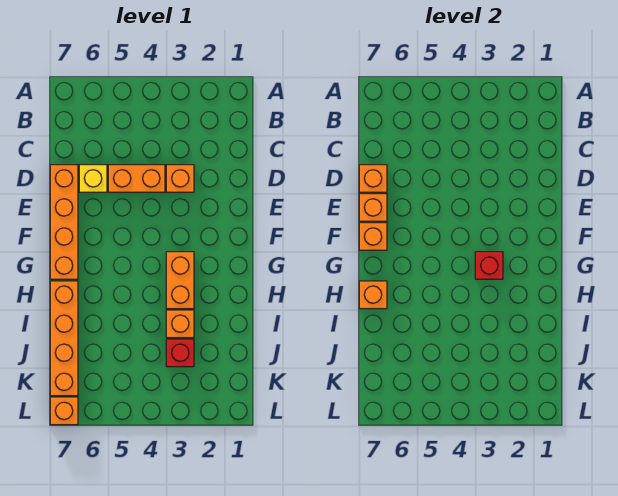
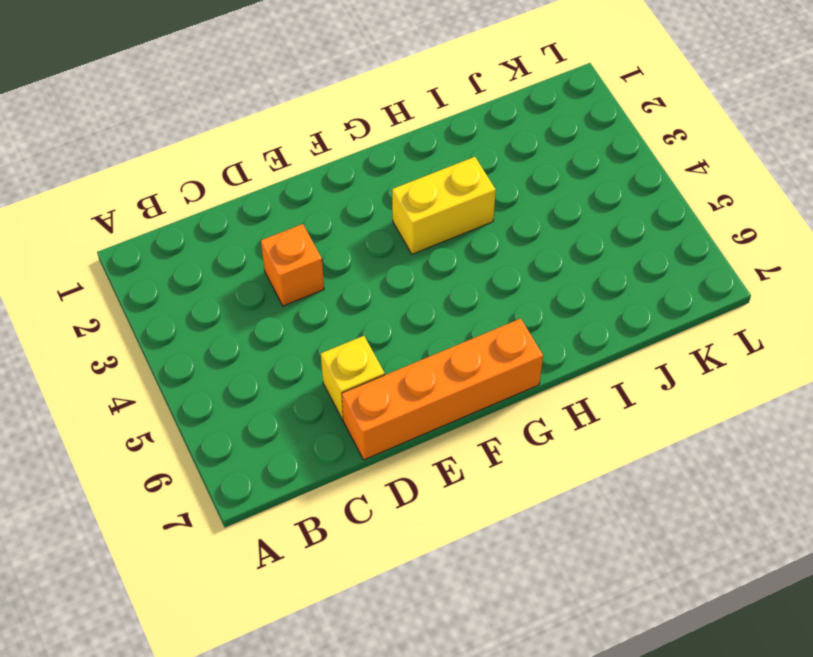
yellow 1x2 brick [392,157,496,254] -> orange 1x2 brick [166,252,194,309]
none -> orange 1x2 brick [108,165,165,192]
none -> orange 1x4 brick [50,281,78,396]
none -> orange 1x1 brick [166,310,194,338]

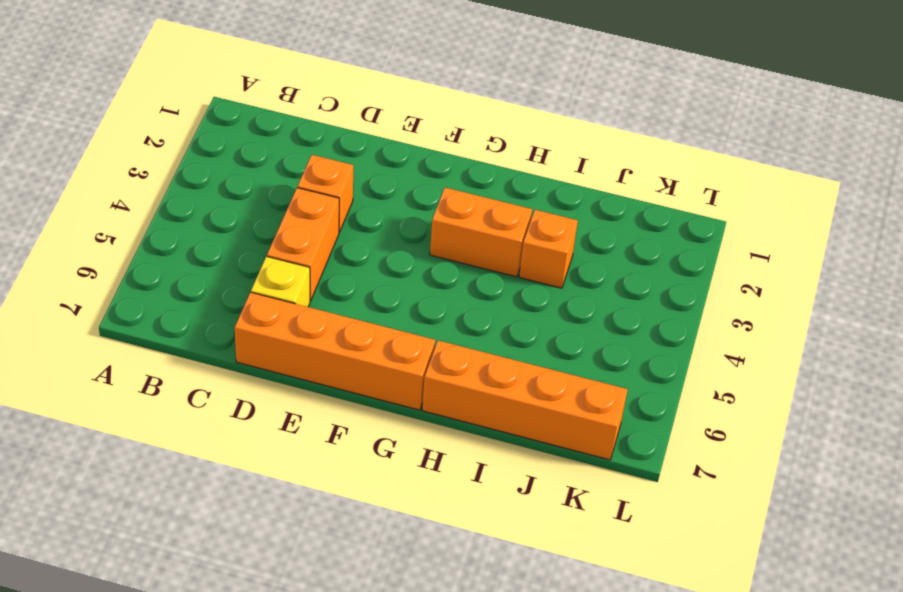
none -> red 1x1 brick [166,339,194,367]
none -> orange 1x1 brick [50,397,78,425]
none -> orange 1x1 brick [359,165,387,192]

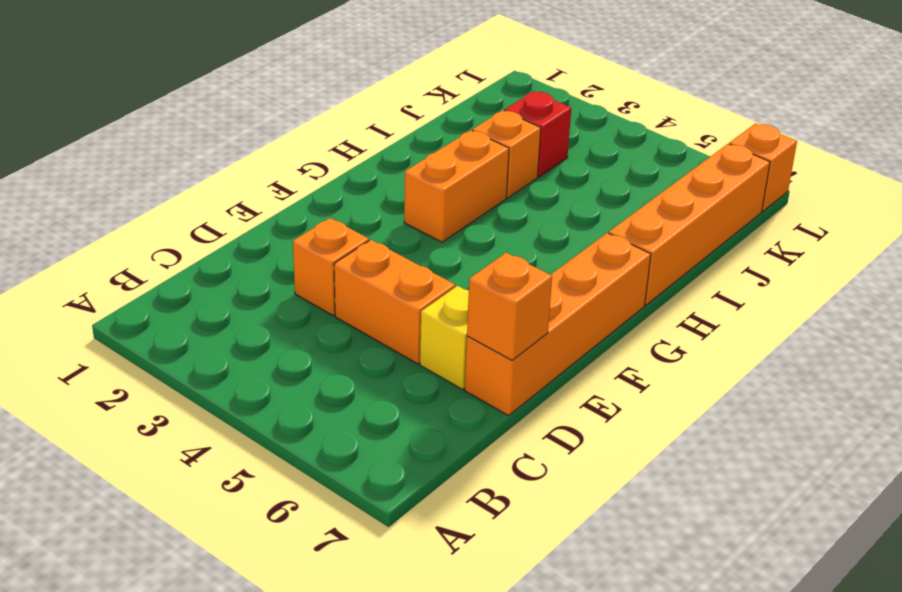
none -> orange 1x1 brick [359,194,387,221]
none -> orange 1x1 brick [359,223,387,250]
none -> red 1x1 brick [475,252,503,279]

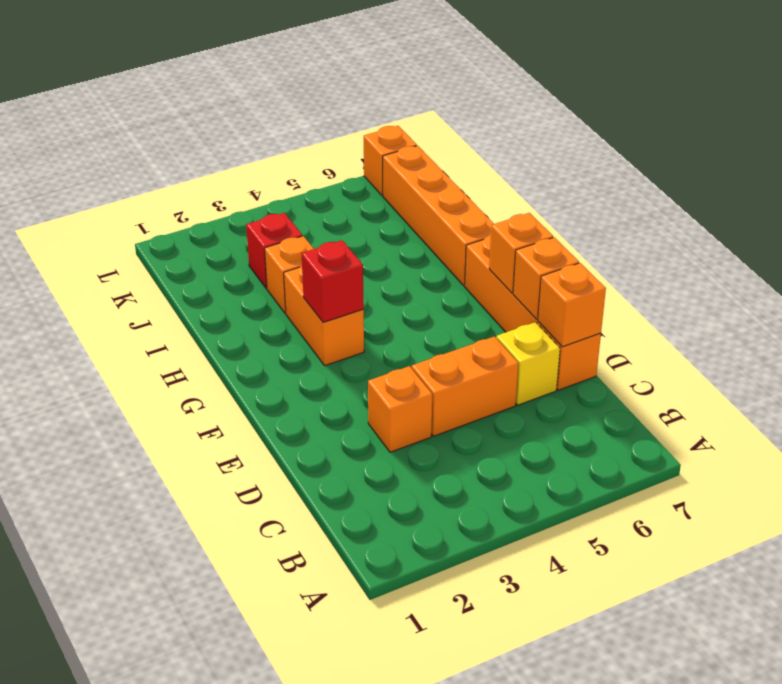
none -> orange 1x1 brick [359,281,387,309]

